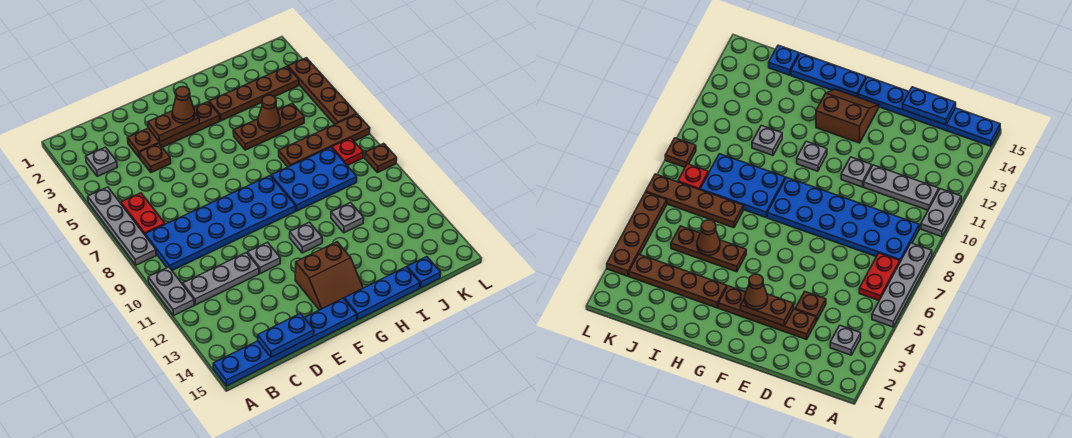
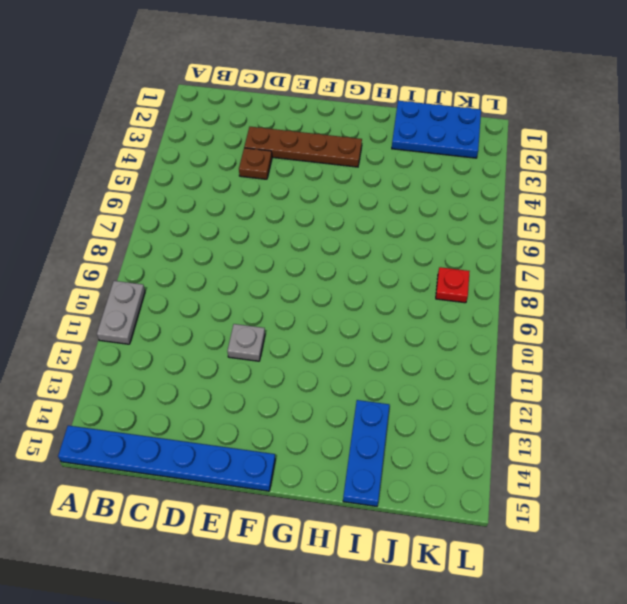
blue 2x3 plate [392,101,481,158] -> blue 2x3 plate moved to [271,147,357,211]
blue 1x3 plate [343,400,389,506] -> blue 1x3 plate turned to [344,267,420,320]
none -> grey 1x4 plate [88,187,156,265]
none -> grey 1x1 plate [86,147,117,176]
none -> red 1x2 plate [121,193,165,235]

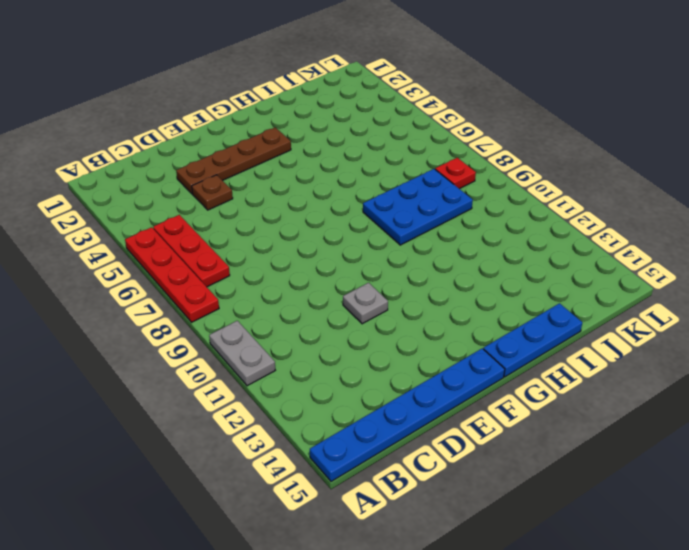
red 1x4 plate [125,227,219,322] -> grey 1x4 plate [88,187,156,265]
red 1x3 plate [153,215,230,287] -> red 1x2 plate [121,193,165,235]
none -> grey 1x1 plate [86,147,117,176]
none -> blue 2x6 plate [145,176,296,270]
none -> grey 1x3 plate [183,253,259,305]

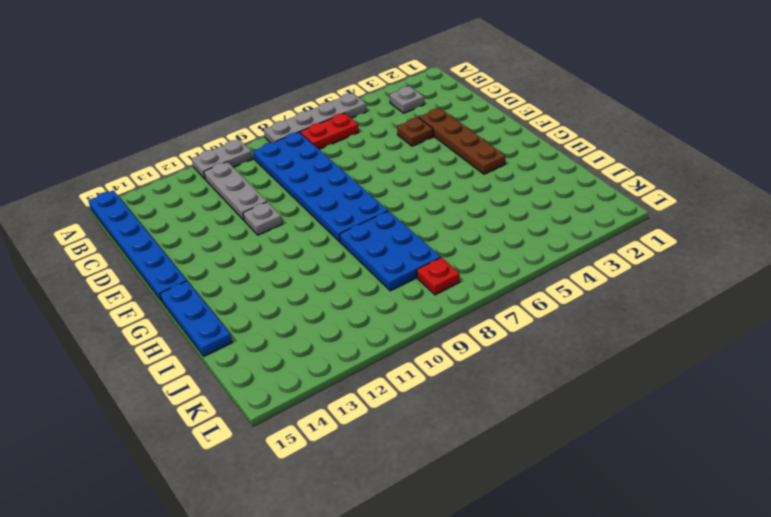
none -> brown 2x2 slope [295,242,363,310]
none -> grey 1x1 plate [290,222,322,253]
none -> brown 1x4 plate [209,67,299,121]

